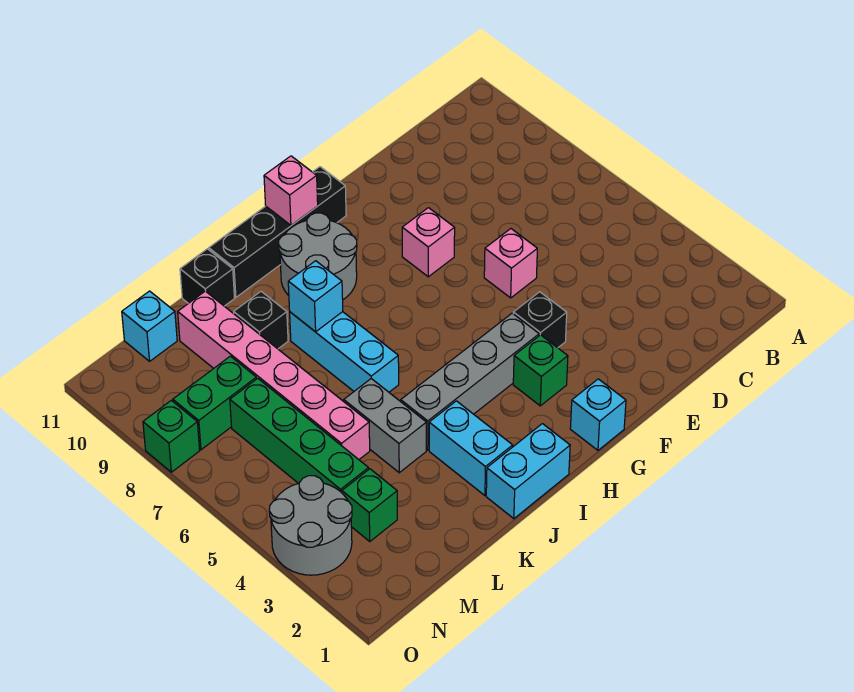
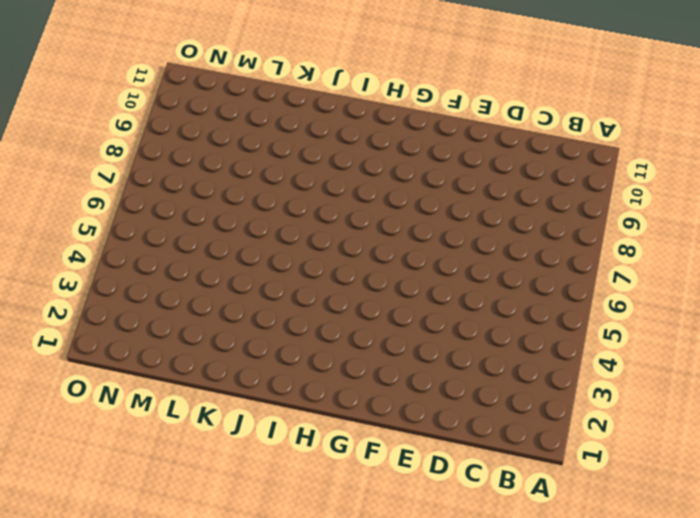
none -> pink 1x1 brick [484,229,537,298]
none -> black 1x1 brick [513,292,567,348]
none -> pink 1x1 brick [402,208,455,277]

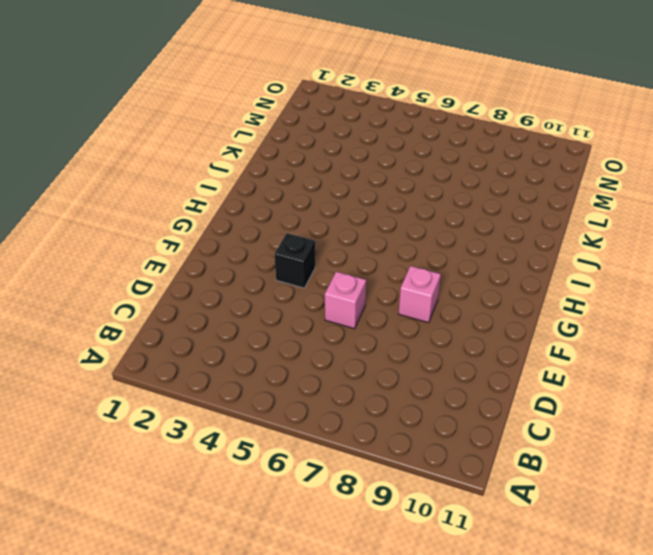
none -> cyan 1x1 brick [570,379,626,450]
none -> green 1x1 brick [513,335,568,406]
none -> grey 1x4 brick [401,313,539,450]

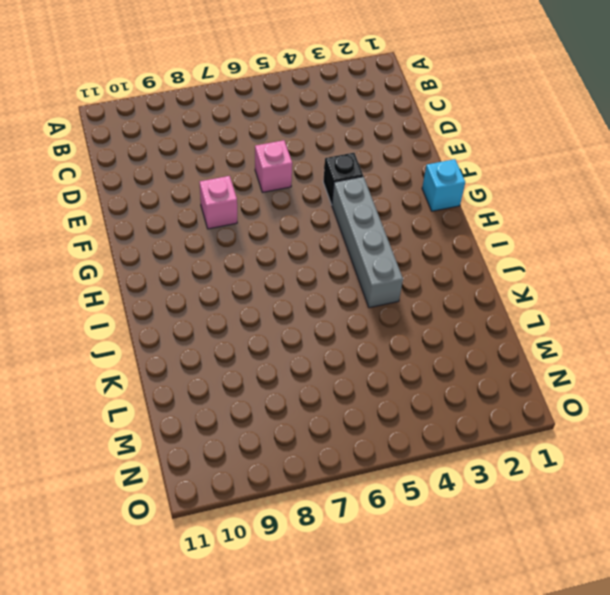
none -> green 1x1 brick [513,335,568,406]
none -> black 1x4 brick [209,167,346,297]
none -> grey 2x2 round brick [279,213,357,299]

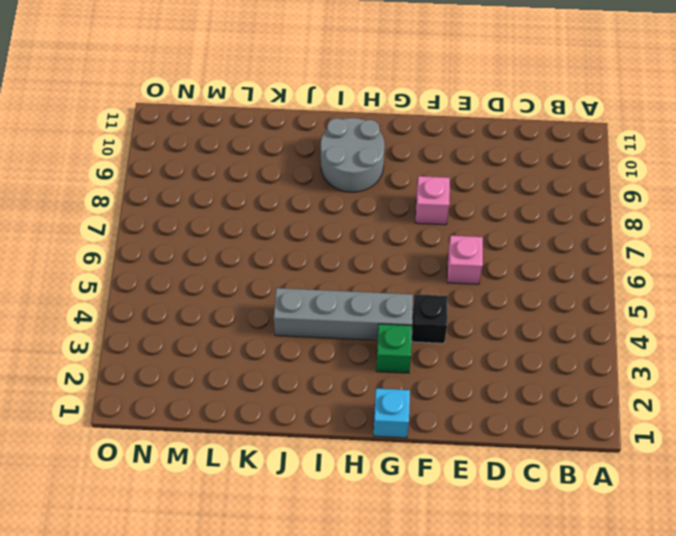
none -> black 1x4 brick [209,167,346,297]
none -> cyan 1x2 brick [486,424,570,519]
none -> cyan 1x2 brick [429,401,513,496]

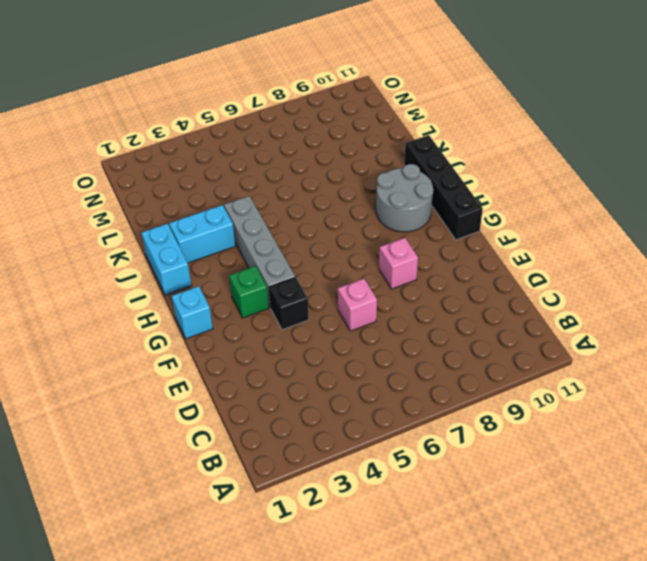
none -> cyan 1x3 brick [290,312,399,392]
none -> grey 1x2 brick [344,379,426,473]
none -> black 1x1 brick [234,292,288,349]

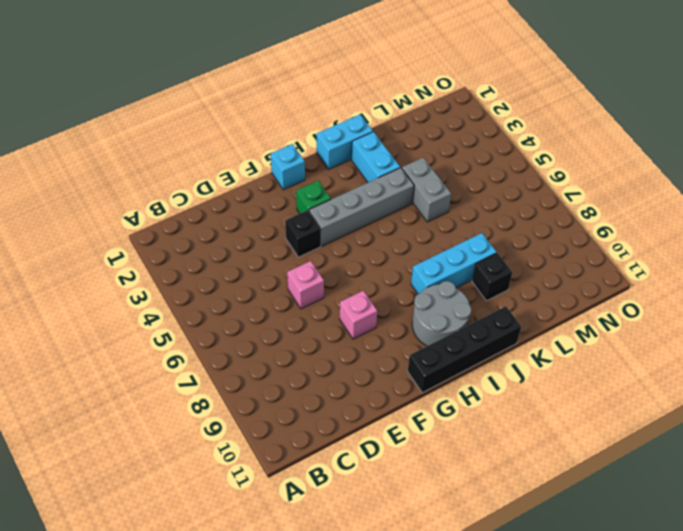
cyan 1x3 brick [411,233,497,294] -> cyan 1x3 brick turned to [290,312,399,392]
none -> black 1x1 brick [180,249,235,306]
none -> pink 1x6 brick [178,291,370,459]
none -> green 1x1 brick [342,469,397,541]

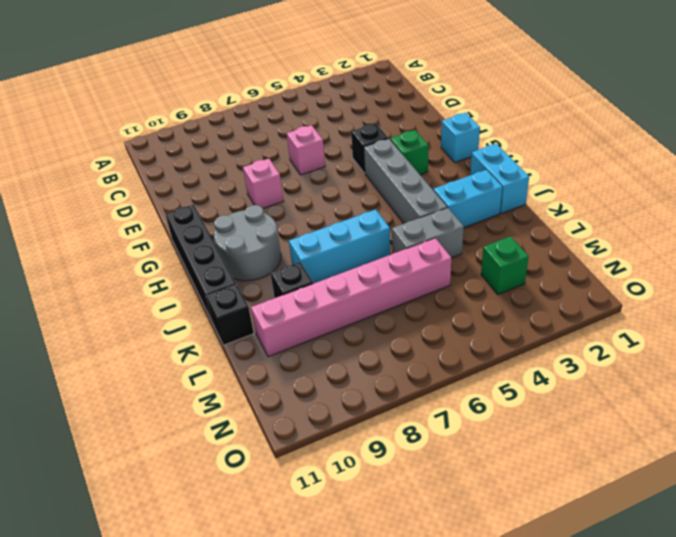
none -> green 1x4 brick [230,378,369,493]
none -> green 1x2 brick [173,356,256,450]
none -> cyan 1x1 brick [122,291,177,361]

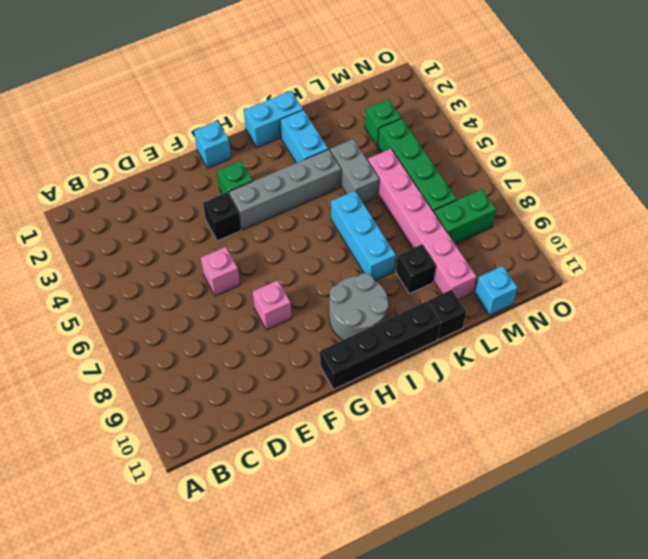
none -> grey 2x2 round brick [269,476,352,575]
none -> green 1x1 brick [143,400,200,472]
none -> pink 1x1 brick [264,156,318,225]

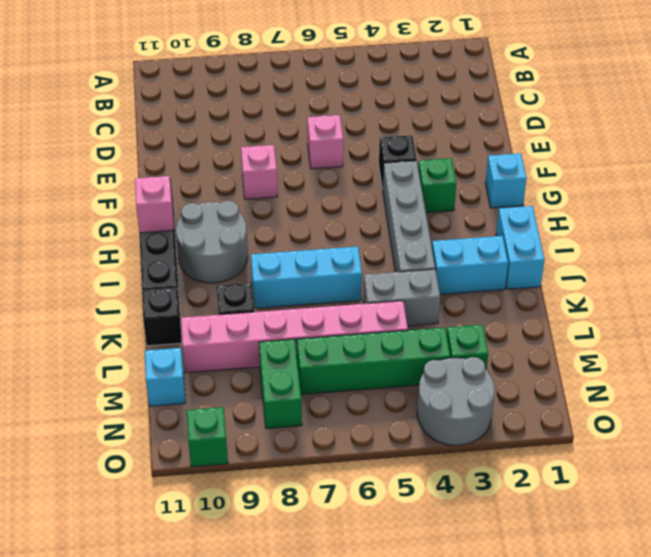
green 1x1 brick [187,407,228,467] -> green 1x1 brick moved to [143,400,200,472]
none -> cyan 1x1 brick [288,261,343,332]

